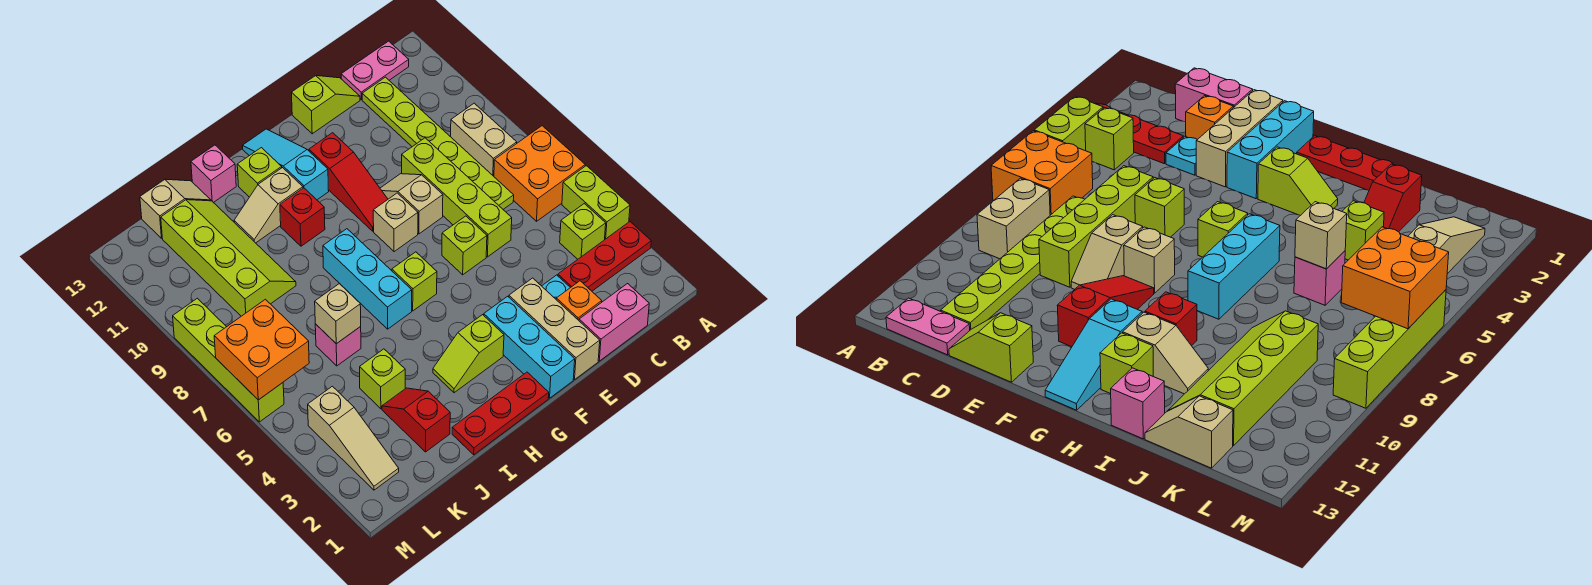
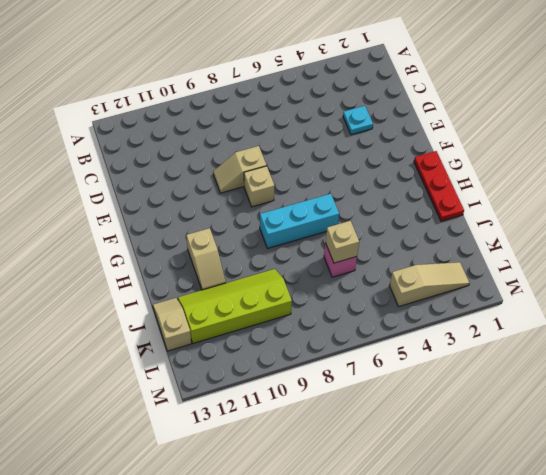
none -> red 1x3 plate [558,222,651,291]
none -> lime 1x2 brick [562,166,630,239]
none -> orange 2x2 brick [494,126,585,221]
none -> lime 1x1 brick [560,204,606,259]

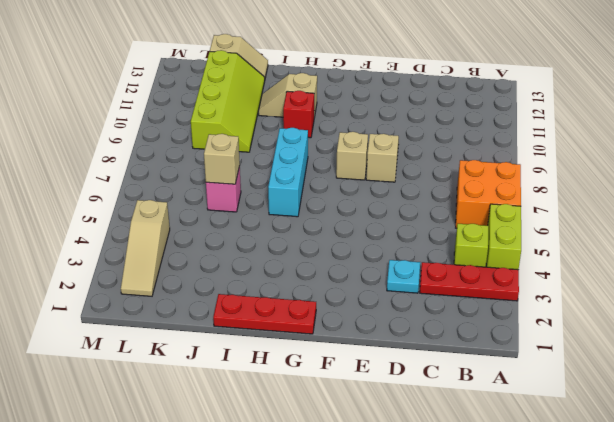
none -> tan 1x2 brick [451,103,517,176]
none -> pink 1x2 plate [341,41,409,99]
none -> pink 1x2 brick [579,284,649,361]
none -> lime 1x6 plate [362,77,514,209]

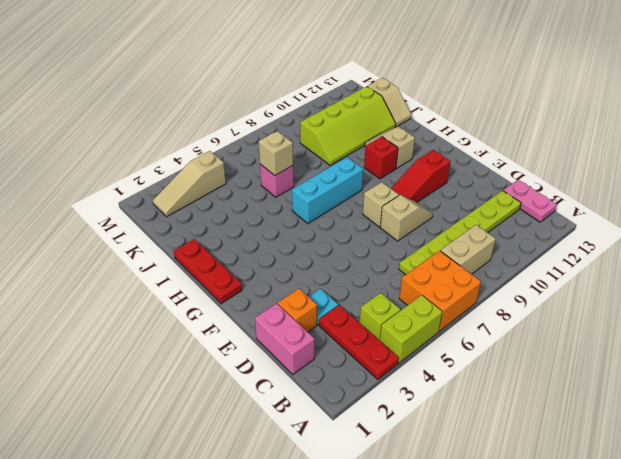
none -> lime 1x4 brick [402,138,512,257]
none -> lime 1x2 slope [292,76,360,134]
none -> tan 1x3 brick [509,278,600,380]
none -> lime 1x1 brick [442,216,487,275]

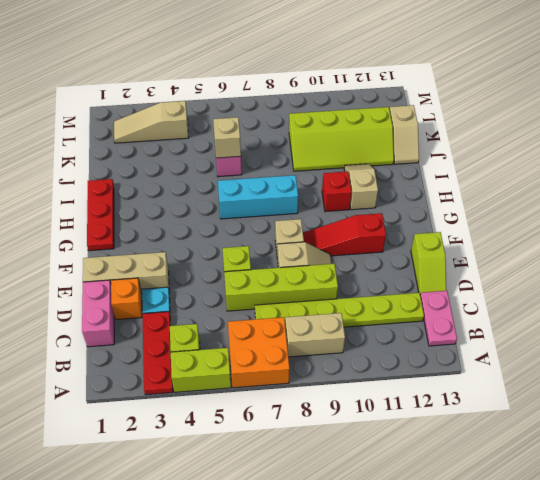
none -> cyan 1x3 brick [484,296,575,398]
none -> lime 1x2 slope [433,315,504,393]
none -> lime 1x1 brick [392,252,437,311]
none -> cyan 1x3 slope [243,129,329,200]

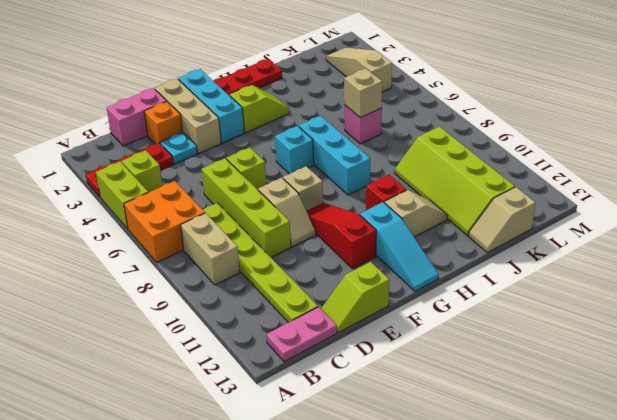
cyan 1x1 brick [275,126,314,174] -> lime 1x1 brick [392,252,437,311]
none -> lime 1x1 brick [237,148,282,197]
none -> pink 1x1 brick [191,145,236,203]
none -> red 1x2 slope [382,388,450,452]
none -> lime 1x1 brick [360,349,405,409]

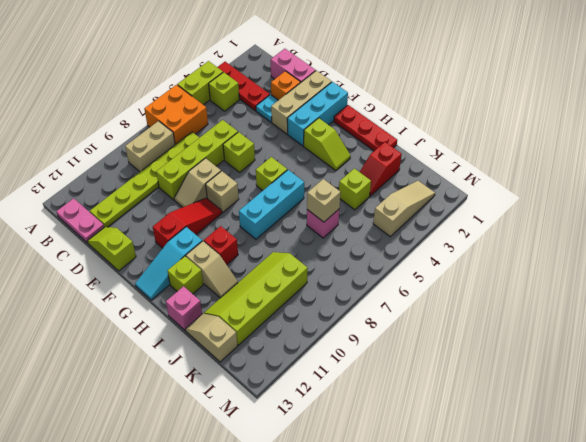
none -> lime 1x4 brick [173,298,284,422]
none -> orange 2x2 brick [214,299,309,400]

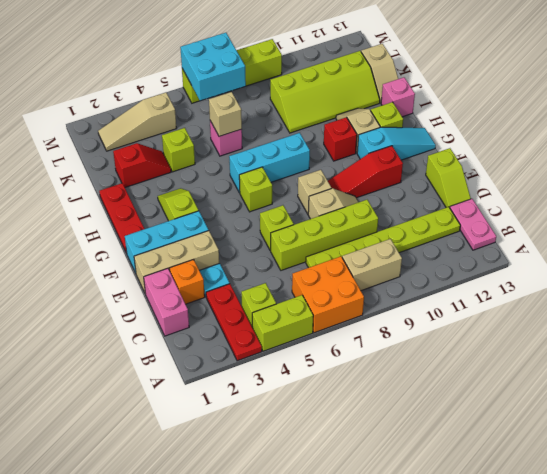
cyan 2x2 brick [180,33,246,101] -> orange 2x2 brick [214,299,309,400]

